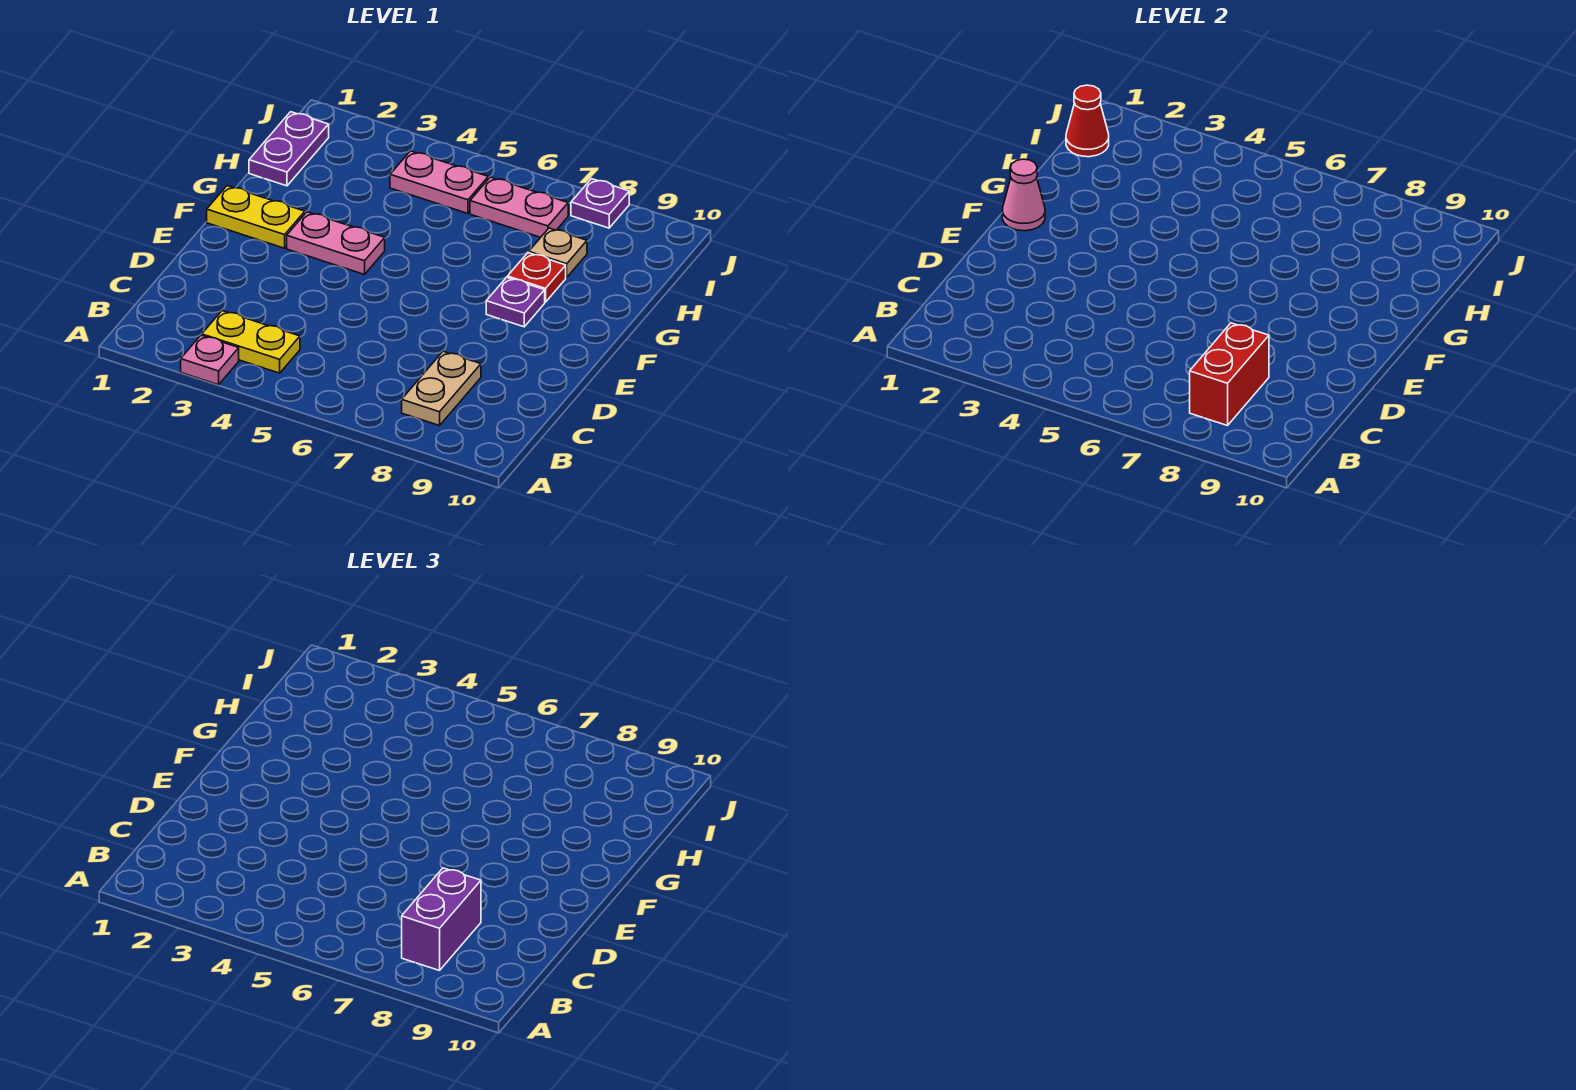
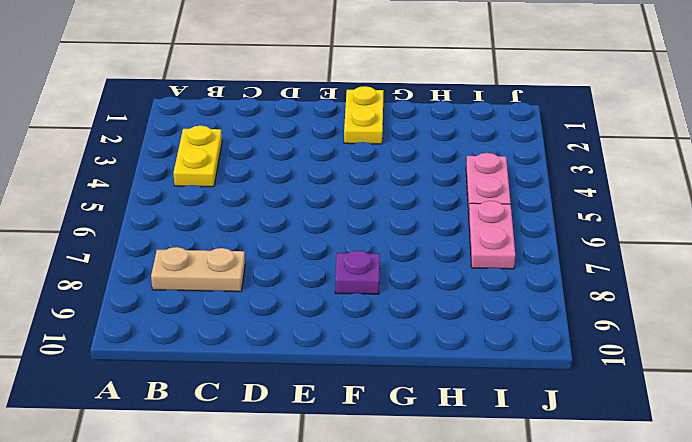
none -> pink 1x1 plate [181,335,239,385]
none -> pink 1x2 plate [287,212,385,275]
none -> red 1x1 plate [508,253,566,302]

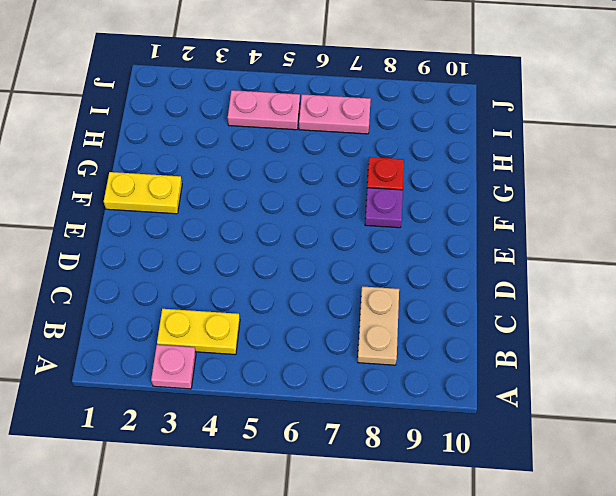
none -> pink 1x2 plate [287,212,385,275]
none -> purple 1x2 plate [249,112,329,186]
none -> tan 1x1 plate [529,228,587,277]

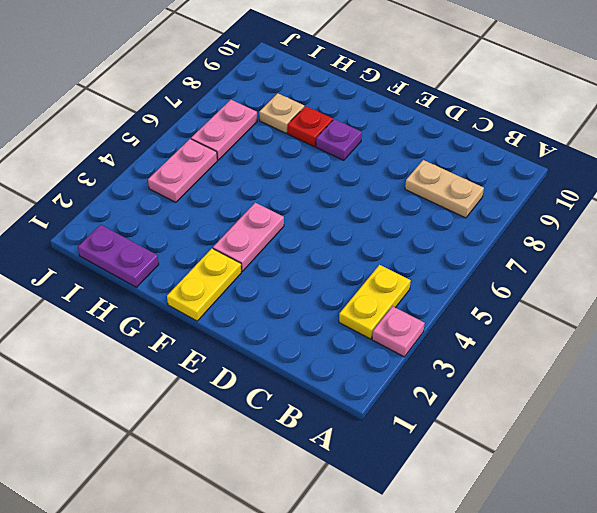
none -> purple 1x1 plate [571,179,629,228]
none -> red 1x2 brick [1190,323,1269,426]
none -> pink 1x1 cone [1002,159,1045,231]

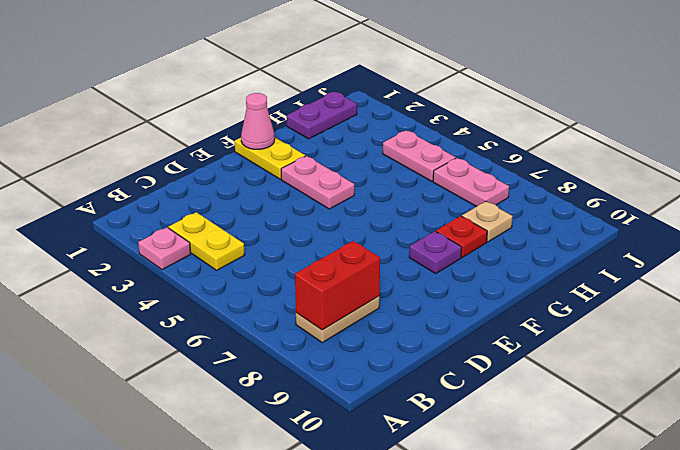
none -> purple 1x1 plate [571,179,629,228]
none -> red 1x1 cone [1066,85,1109,157]
none -> purple 1x2 brick [402,868,481,971]

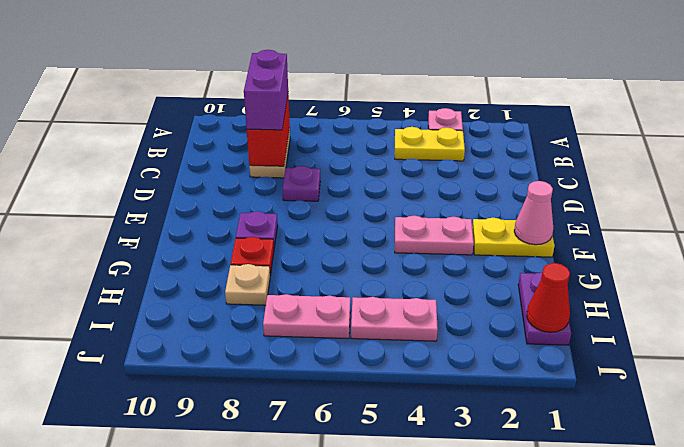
purple 1x1 plate [282,166,320,201] -> purple 1x1 plate moved to [571,179,629,228]

